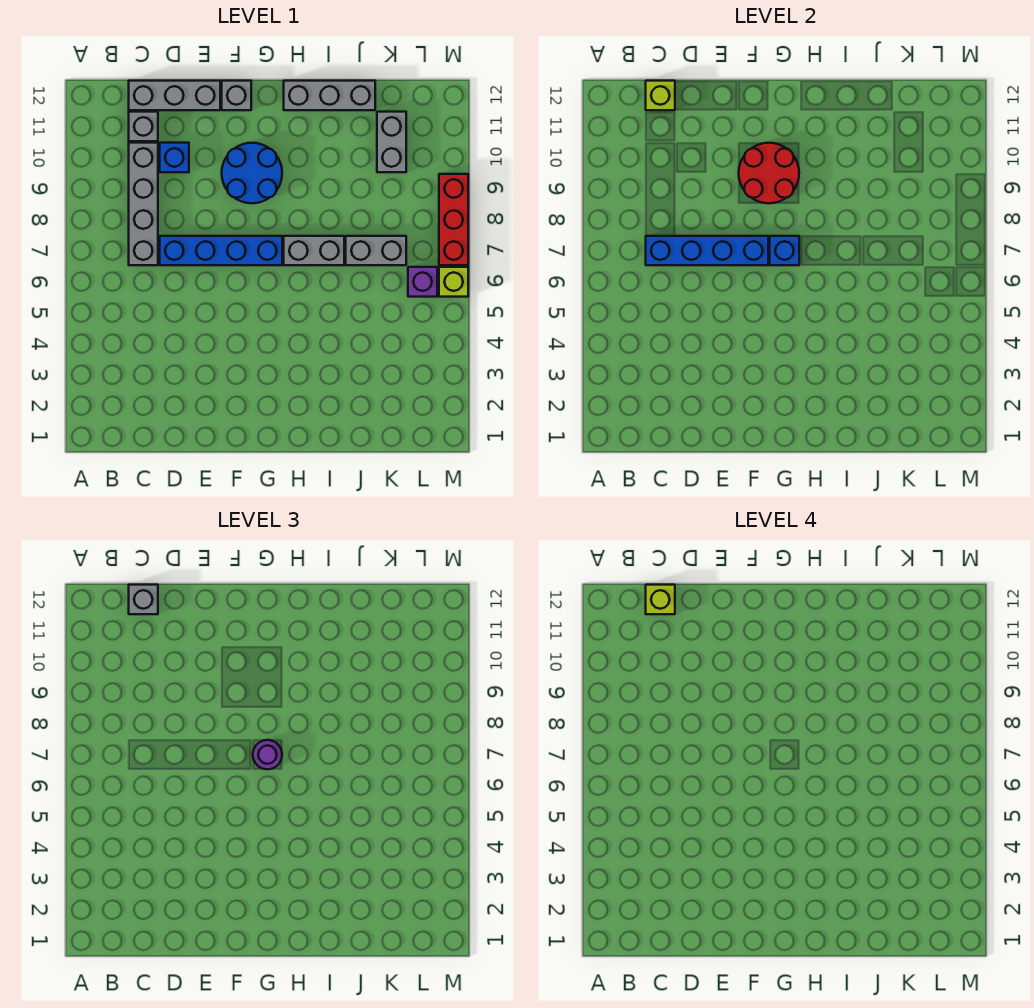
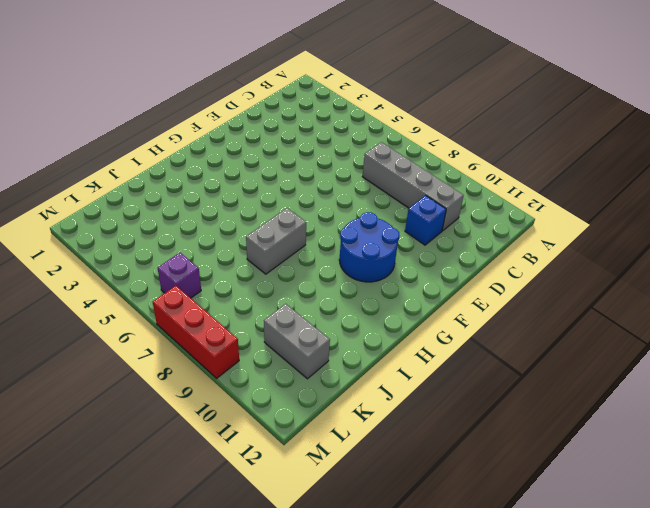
none -> grey 1x1 brick [129,112,158,141]
none -> grey 1x3 brick [129,81,220,110]
none -> blue 1x4 brick [160,236,282,265]

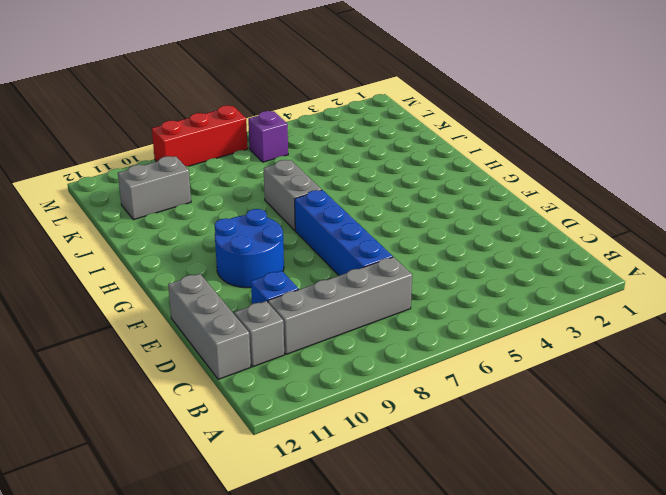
none -> grey 1x1 brick [222,81,251,110]
none -> grey 1x3 brick [284,81,375,110]
none -> grey 1x2 brick [346,236,406,265]

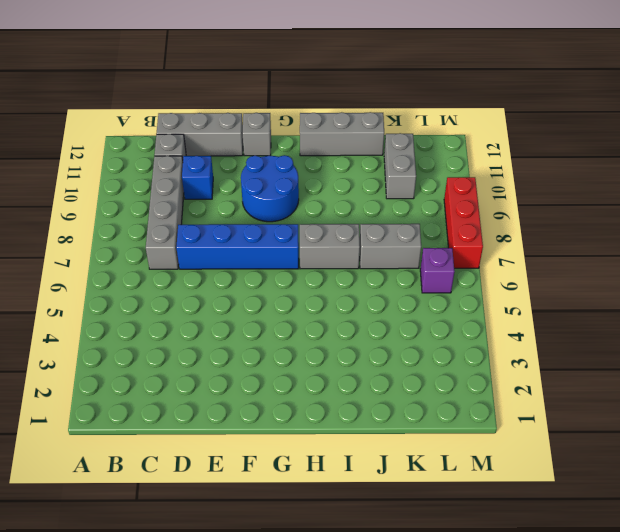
none -> lime 1x1 brick [439,267,468,297]
none -> blue 1x4 brick [646,236,768,265]
none -> lime 1x1 brick [646,81,675,110]

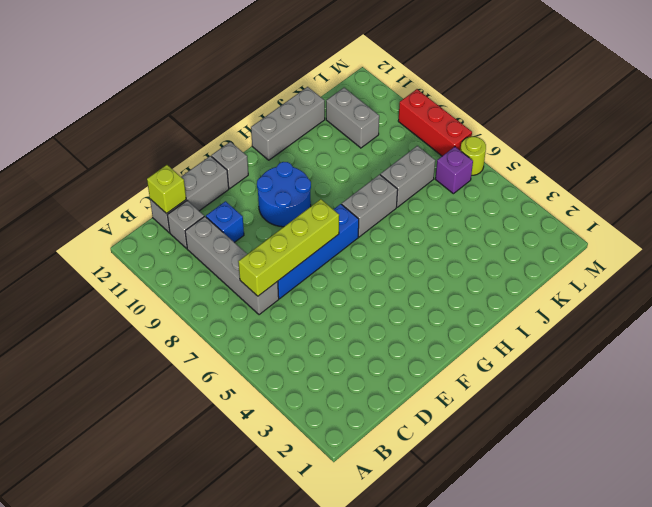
lime 1x4 brick [238,199,339,296] -> blue 1x4 brick [646,236,768,265]
lime 1x1 round brick [460,137,486,175] -> lime 1x1 brick [439,267,468,297]
none -> red 2x2 round brick [739,143,799,203]
none -> blue 1x1 brick [770,236,799,265]
none -> grey 1x1 brick [129,585,158,614]

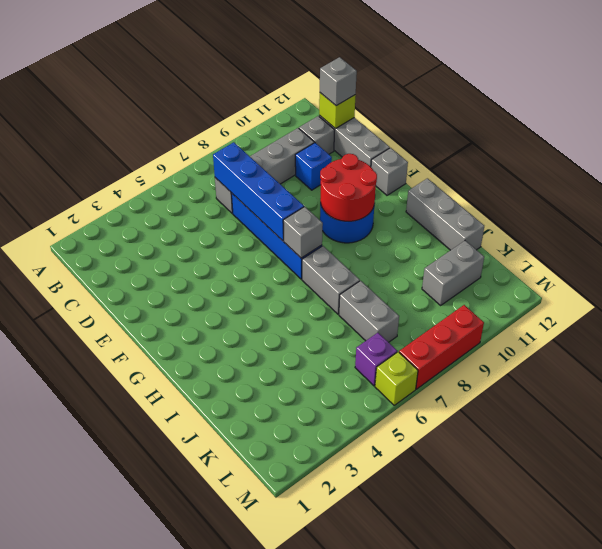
grey 1x1 brick [283,207,323,258] -> blue 1x1 brick [770,236,799,265]
none -> purple 1x1 round brick [253,740,282,769]
none -> lime 1x1 brick [646,585,675,614]

